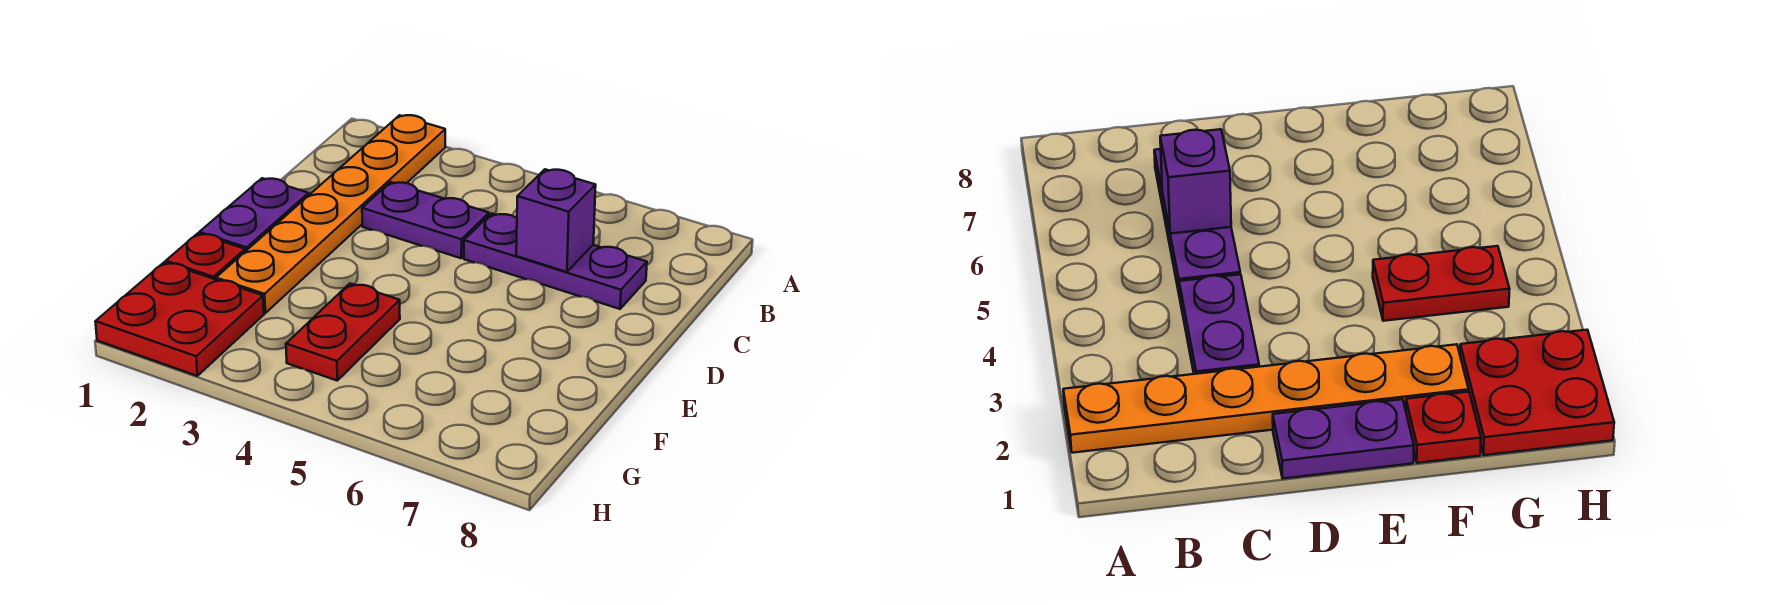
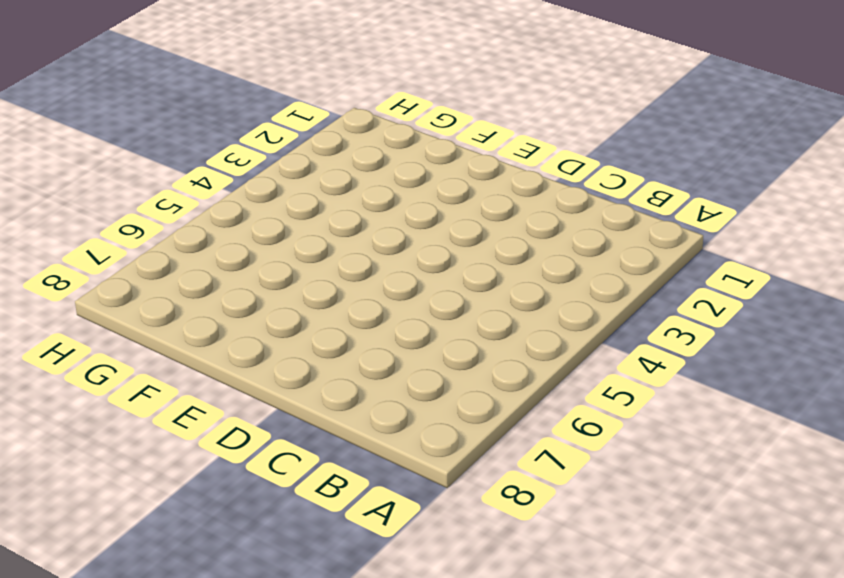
none -> orange 1x6 plate [216,115,445,313]
none -> purple 1x2 plate [362,182,489,258]

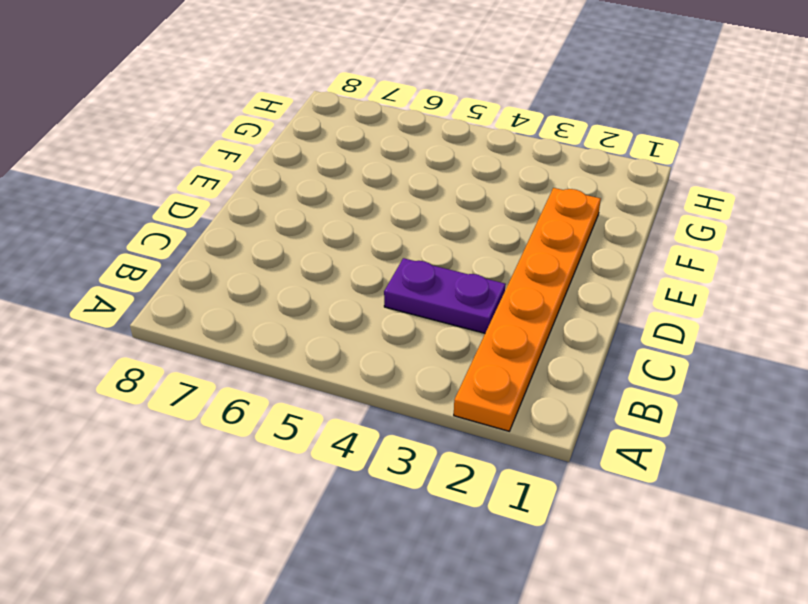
none -> purple 1x3 plate [464,213,647,309]
none -> purple 1x2 plate [199,178,309,251]

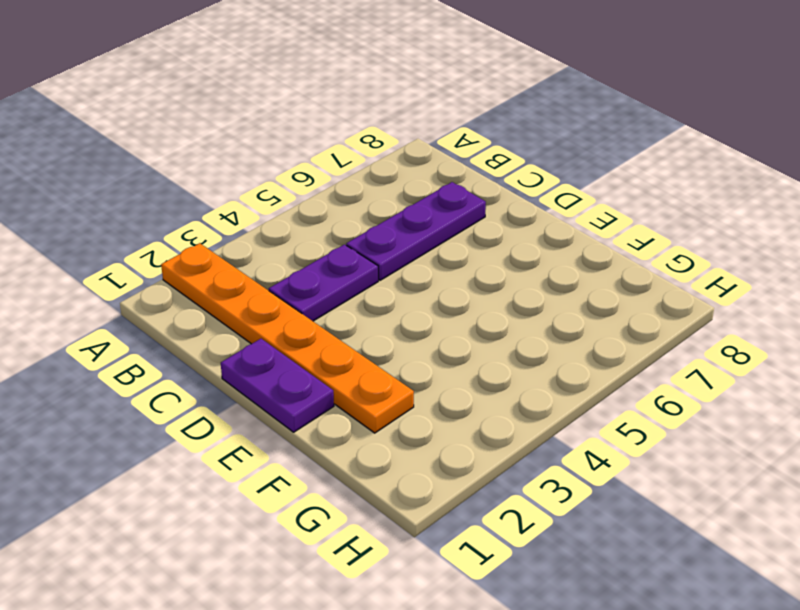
none -> red 1x1 plate [166,233,245,279]
none -> red 1x2 plate [286,284,400,380]

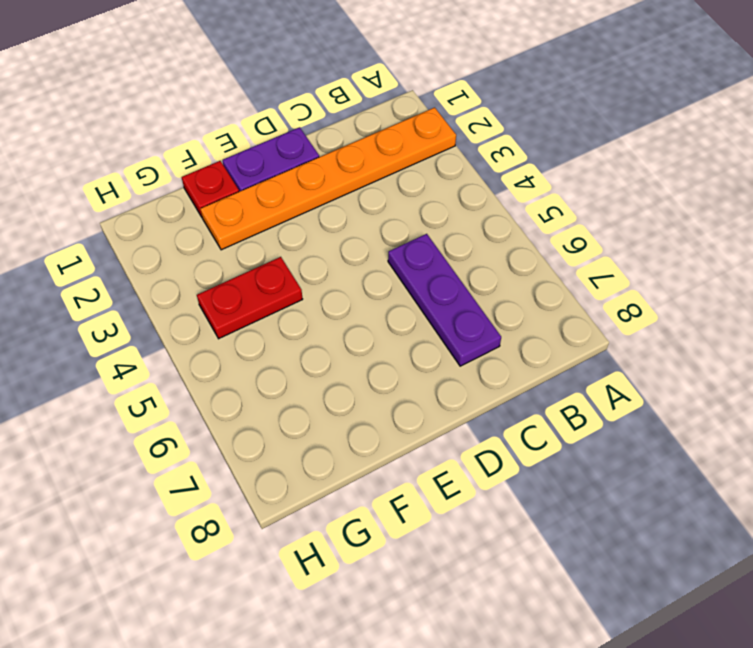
none -> purple 1x2 plate [362,182,489,258]
none -> red 2x2 plate [95,262,264,376]

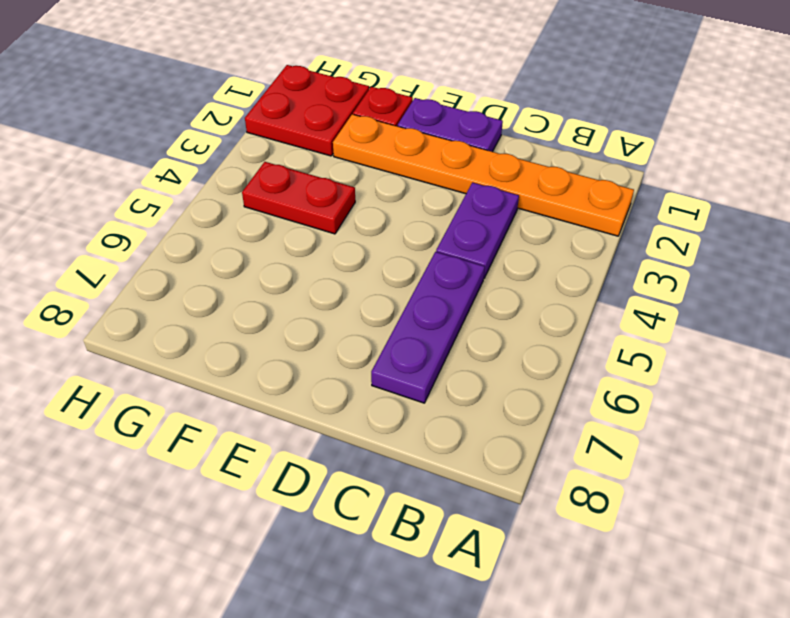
none -> purple 1x1 brick [516,169,596,272]

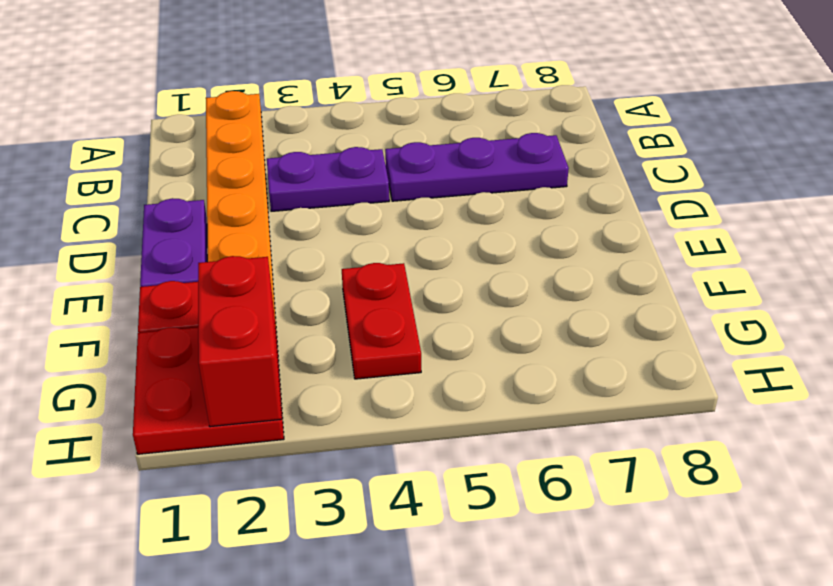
red 1x2 brick [198,256,282,427] -> none
none -> purple 1x1 brick [516,169,596,272]

